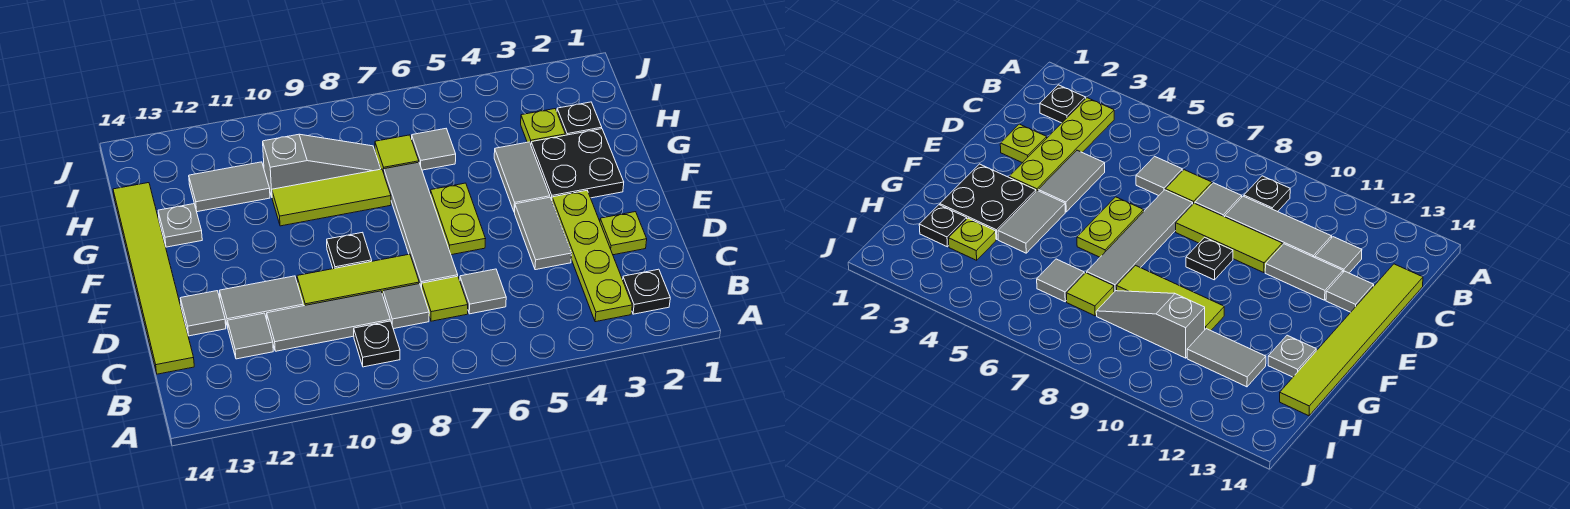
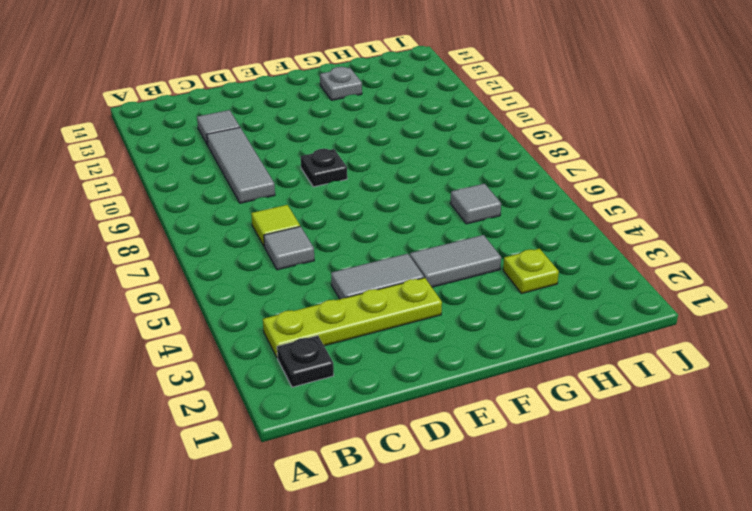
none -> black 1x1 plate [354,321,400,367]
none -> grey 1x1 tile [383,284,429,329]
none -> lime 1x6 tile [113,183,194,374]

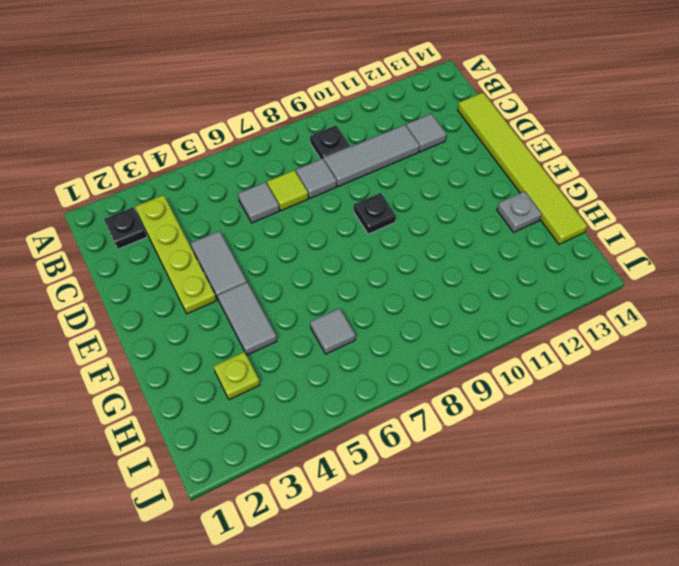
none -> lime 1x1 plate [600,212,647,255]
none -> grey 1x4 tile [384,162,458,288]
none -> lime 1x3 tile [297,254,419,306]

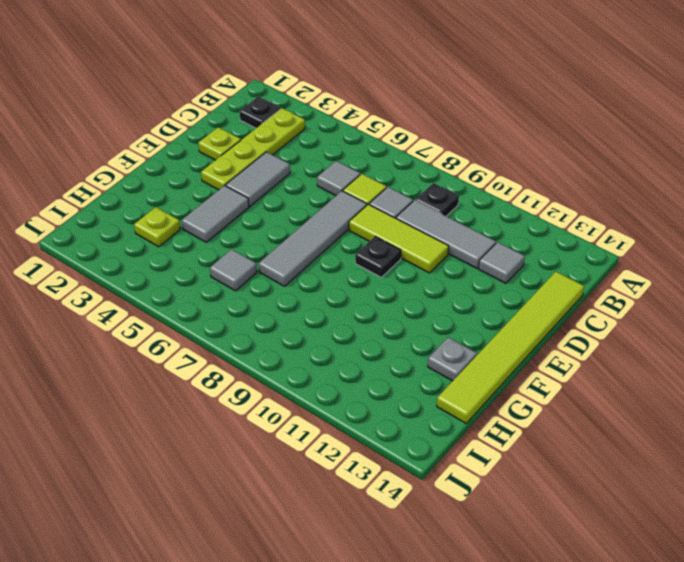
none -> grey 1x2 tile [219,276,303,327]
none -> grey 1x1 tile [180,291,226,336]
none -> lime 1x2 plate [430,183,485,255]

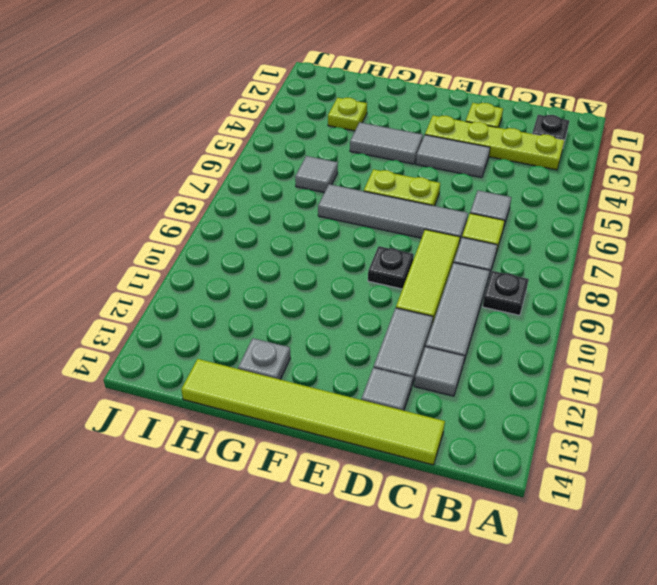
none -> black 2x2 plate [531,129,624,200]
none -> lime 1x3 tile [272,169,391,226]
none -> black 1x1 plate [557,102,602,135]

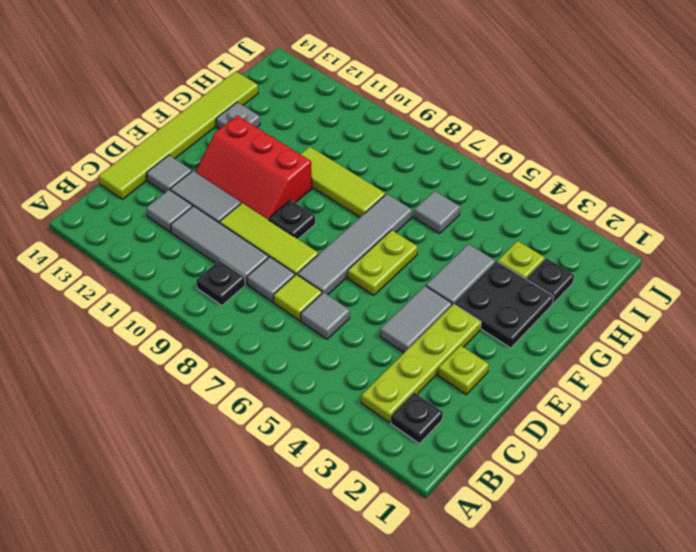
red 2x3 slope [196,115,312,220] -> none
none -> lime 1x1 tile [375,135,419,173]
none -> grey 1x3 slope [263,134,381,196]
none -> grey 1x2 tile [189,162,270,212]

